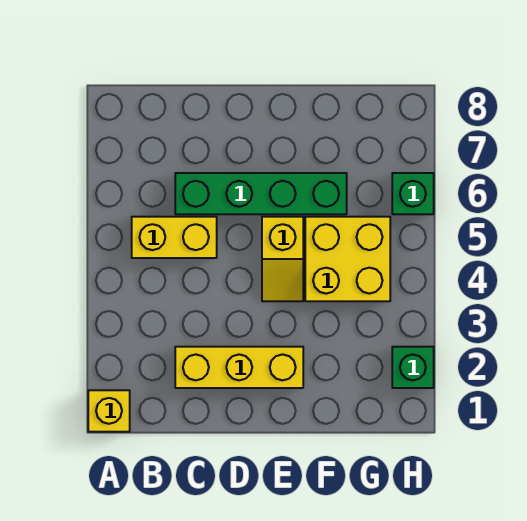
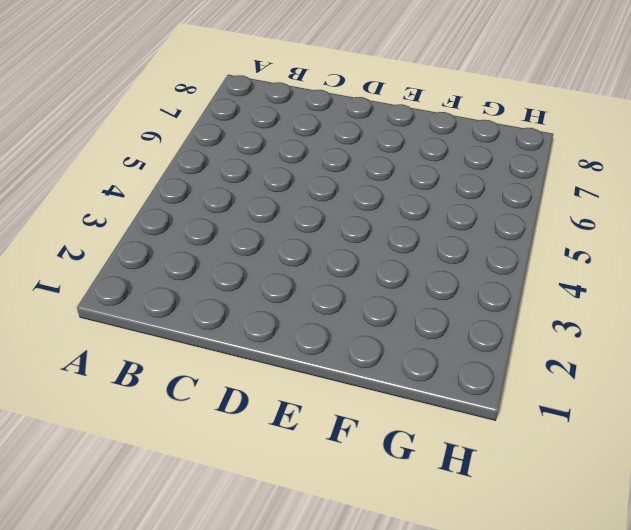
none -> yellow 1x1 brick [88,390,130,432]
none -> yellow 1x2 brick [132,217,217,258]

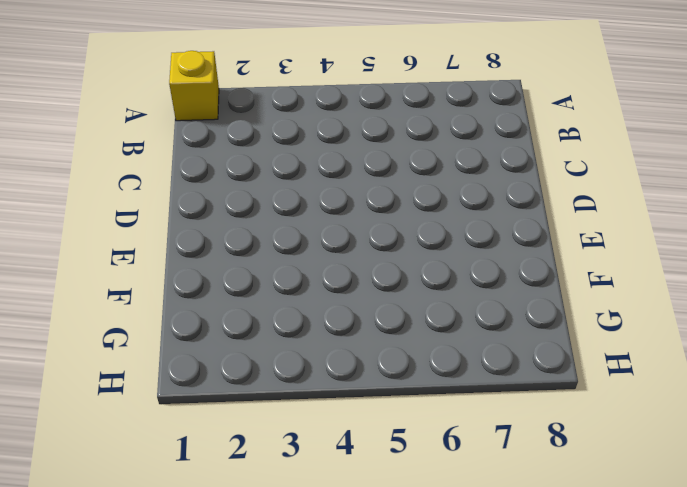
none -> yellow 1x2 brick [132,217,217,258]
none -> yellow 1x3 brick [175,347,303,388]

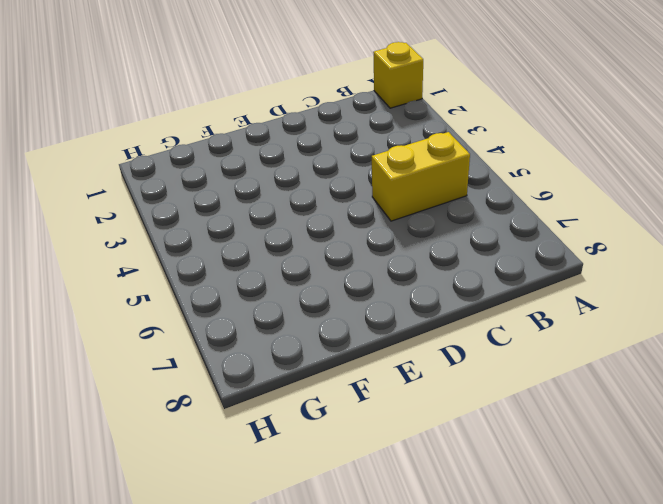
none -> yellow 1x3 brick [175,347,303,388]
none -> green 1x4 brick [175,173,347,214]

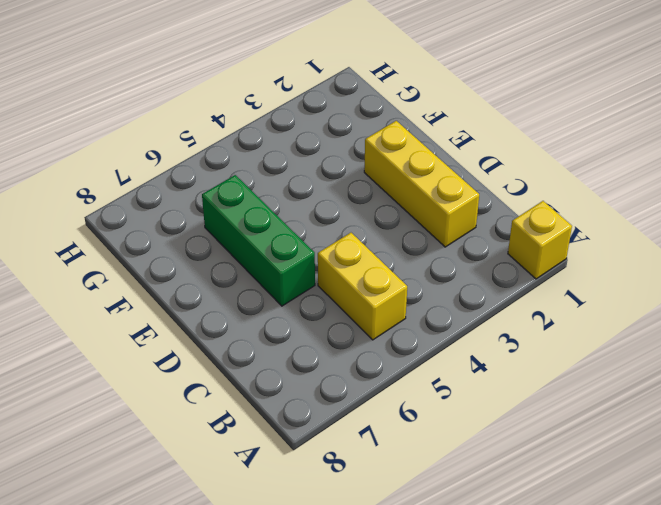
green 1x3 brick [202,175,315,306] -> green 1x4 brick [175,173,347,214]
none -> yellow 1x2 slope [262,217,303,301]
none -> yellow 2x2 brick [305,217,390,301]

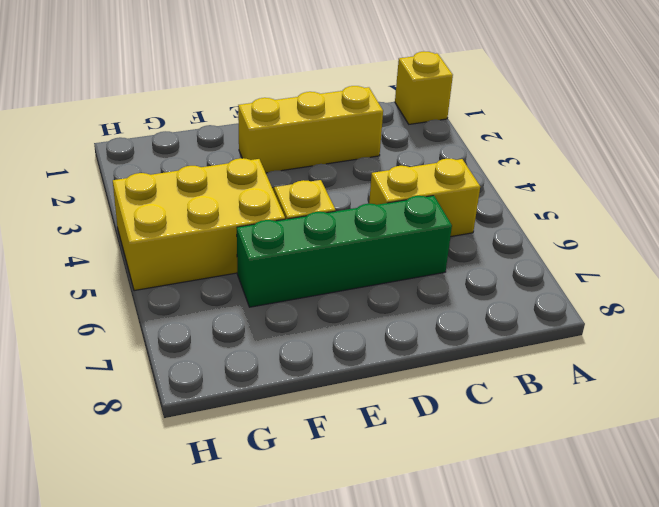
yellow 2x3 brick [113,158,285,291] -> yellow 2x2 brick [305,217,390,301]
none -> green 1x1 brick [392,347,434,388]
none -> green 1x1 brick [392,173,434,214]

